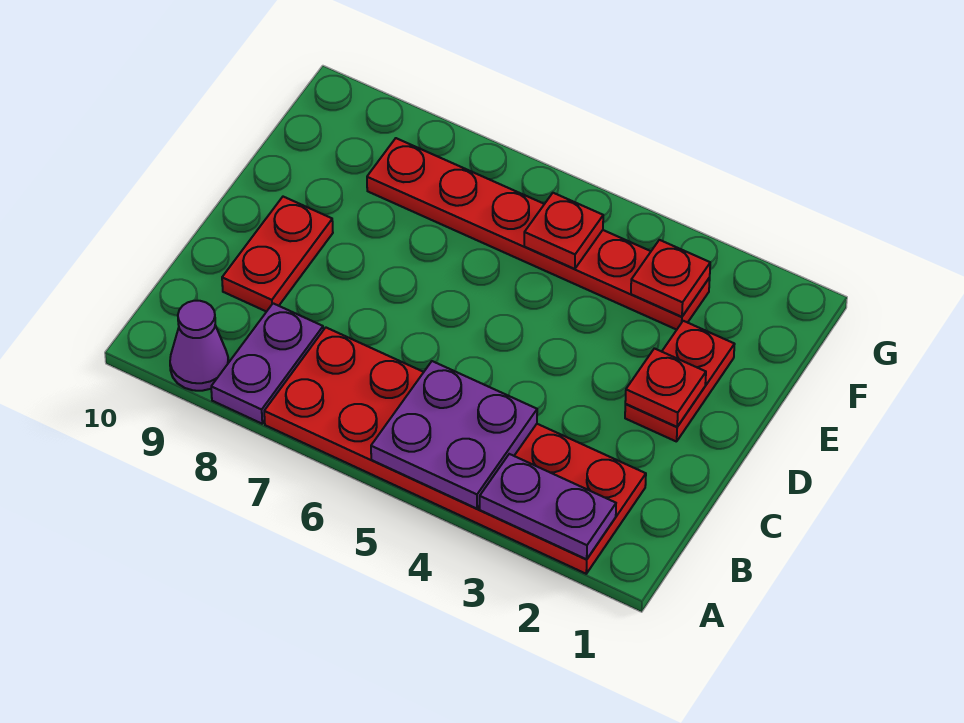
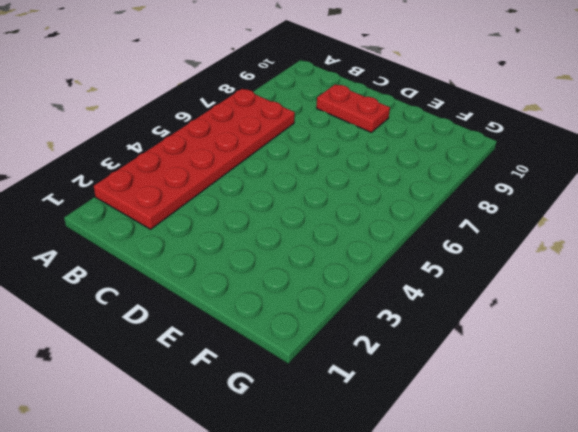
none -> purple 1x2 plate [211,303,323,424]
none -> purple 1x1 cone [170,301,229,391]

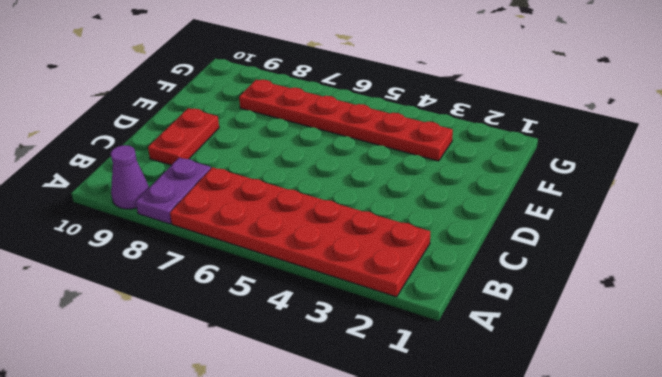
none -> red 1x2 plate [625,321,735,442]
none -> purple 1x2 plate [480,454,616,559]

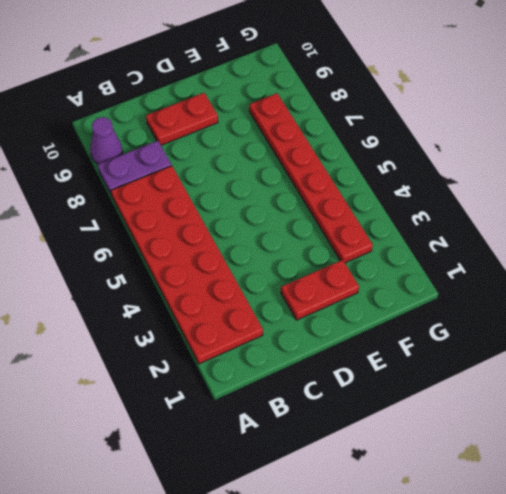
none -> purple 1x2 plate [480,454,616,559]
none -> purple 2x2 plate [371,361,537,509]

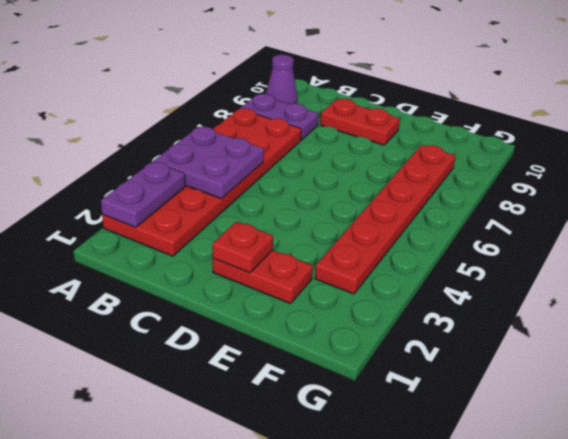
none -> red 1x1 plate [631,240,710,317]
none -> red 1x1 plate [524,193,603,269]

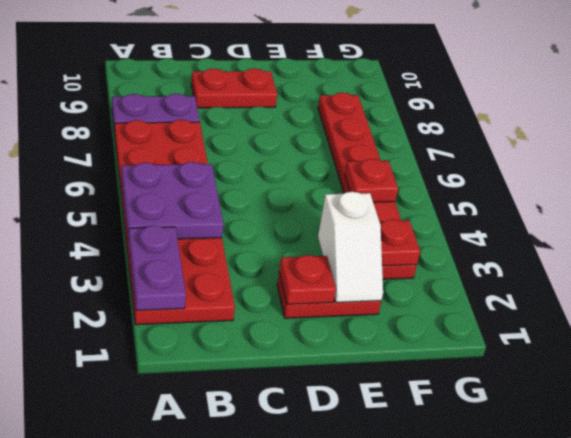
white 1x2 slope [318,191,383,302] -> none
none -> purple 1x1 cone [170,301,229,391]

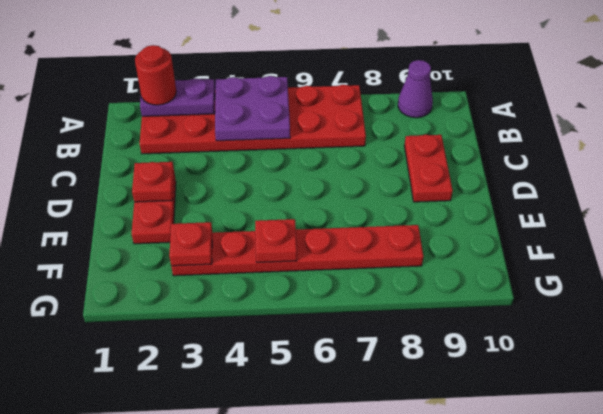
red 1x1 round brick [135,45,176,105] -> none
none -> purple 1x2 plate [211,303,323,424]

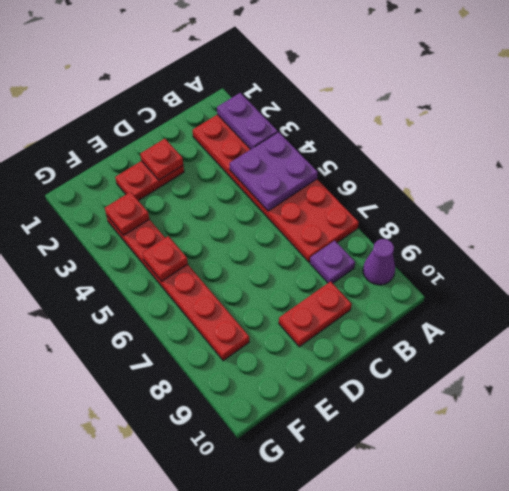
purple 1x1 plate [310,241,355,283] -> purple 1x2 plate [211,303,323,424]

